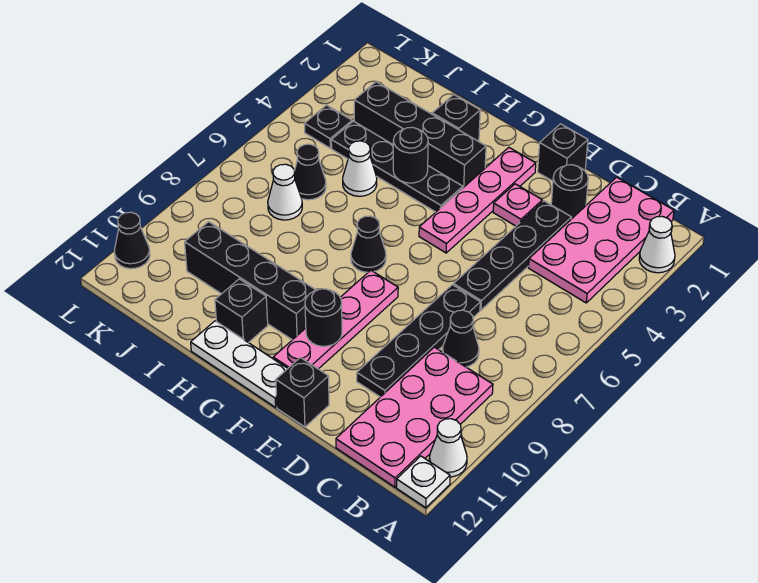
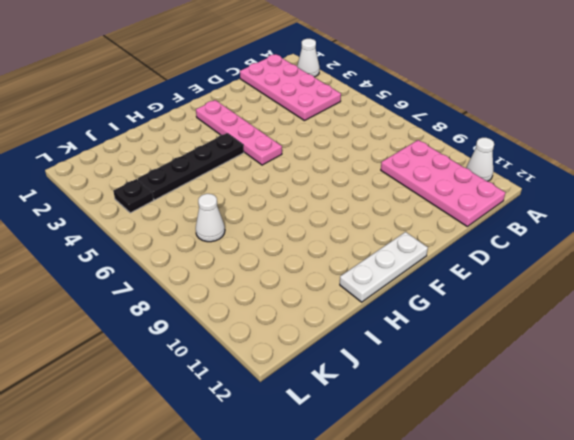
none -> white 1x1 plate [397,456,450,508]
none -> black 1x1 cone [443,310,479,367]
none -> black 1x1 round brick [551,165,588,219]

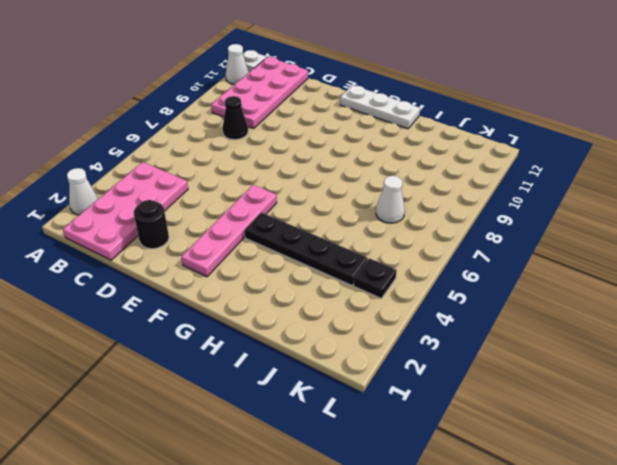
none -> black 1x4 plate [453,201,571,310]
none -> black 1x4 plate [357,285,480,397]
none -> black 1x1 brick [538,124,588,181]

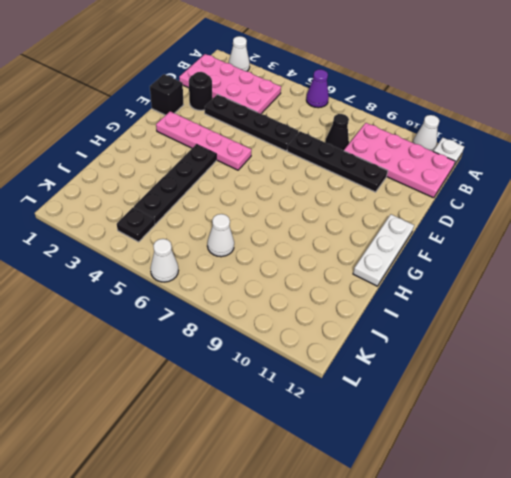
purple 1x1 cone [306,70,329,108] -> none
white 1x1 cone [150,239,178,282] -> white 1x1 cone moved to [343,141,377,196]
none -> pink 1x1 plate [493,184,542,226]
none -> black 1x1 brick [276,358,329,427]
none -> pink 1x4 plate [273,270,398,369]

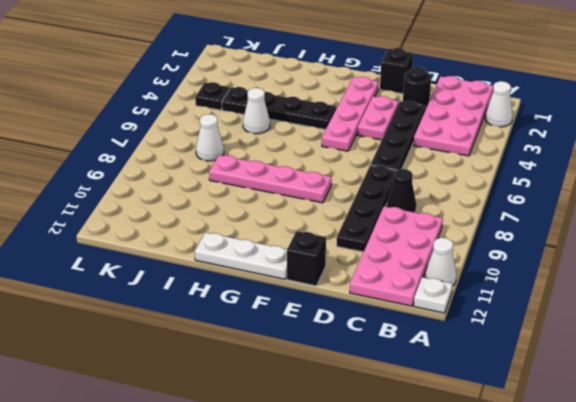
pink 1x2 plate [357,96,399,140] -> pink 1x1 plate [493,184,542,226]
pink 1x4 plate [209,155,331,203] -> pink 1x4 plate turned to [273,270,398,369]
none -> black 1x4 brick [354,82,486,188]
none -> black 1x1 cone [351,216,386,272]
none -> black 1x4 brick [185,222,316,340]

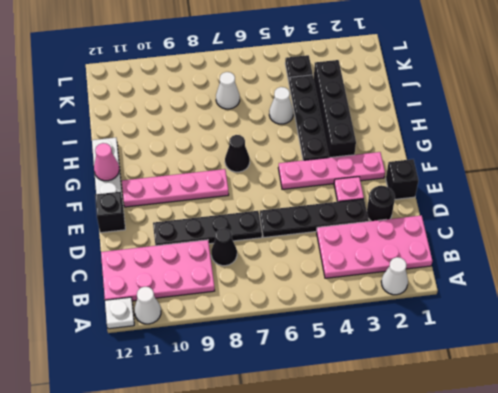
pink 1x1 cone [94,143,119,181] -> none
none -> black 1x4 brick [185,222,316,340]
none -> black 1x1 brick [432,95,480,141]
none -> black 1x1 brick [215,279,268,343]

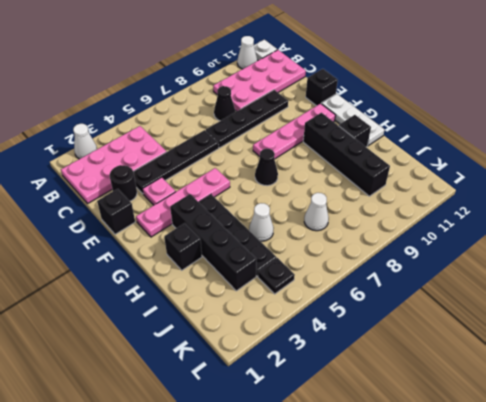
none -> black 1x1 cone [294,144,326,200]
none -> black 1x1 cone [115,212,150,269]
none -> black 1x1 round brick [305,289,342,346]

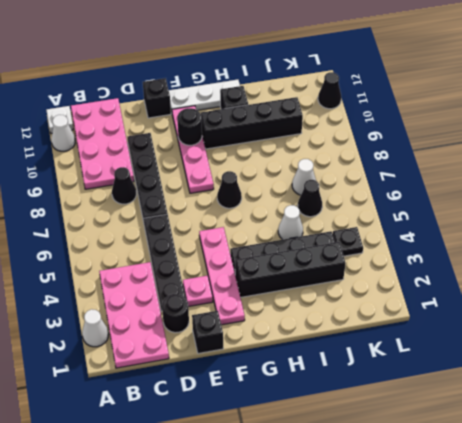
none -> black 1x1 brick [432,95,480,141]
none -> black 1x1 round brick [393,127,428,183]

